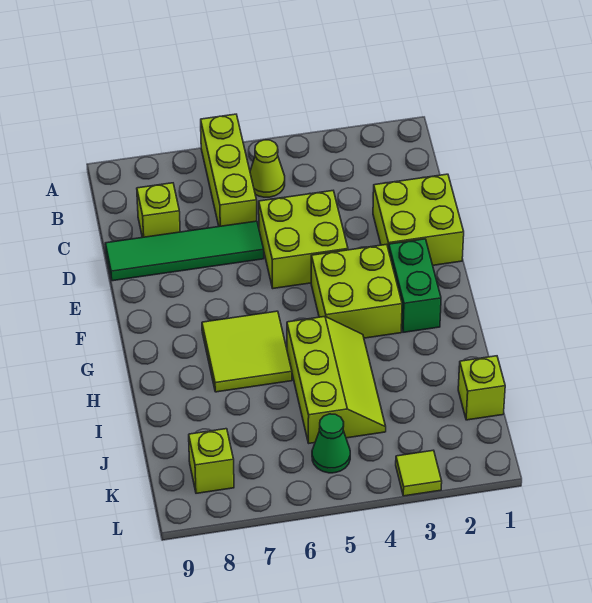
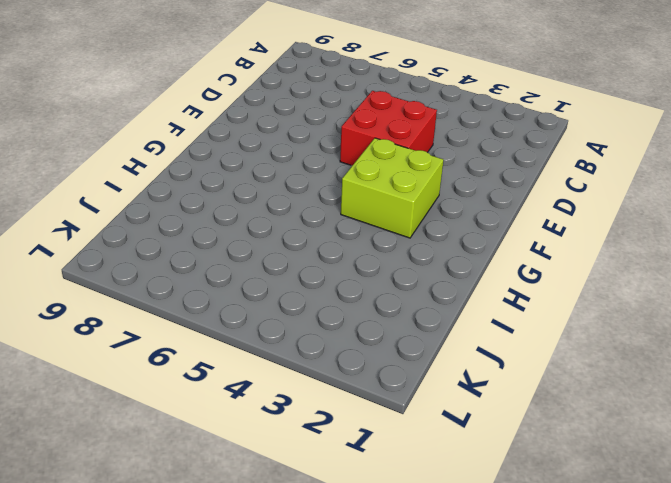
red 2x2 brick [340,91,437,165] -> lime 2x2 brick [259,191,348,288]
none -> lime 1x3 brick [201,114,257,227]
none -> lime 1x1 cone [250,140,285,197]
none -> lime 1x1 brick [137,183,180,237]

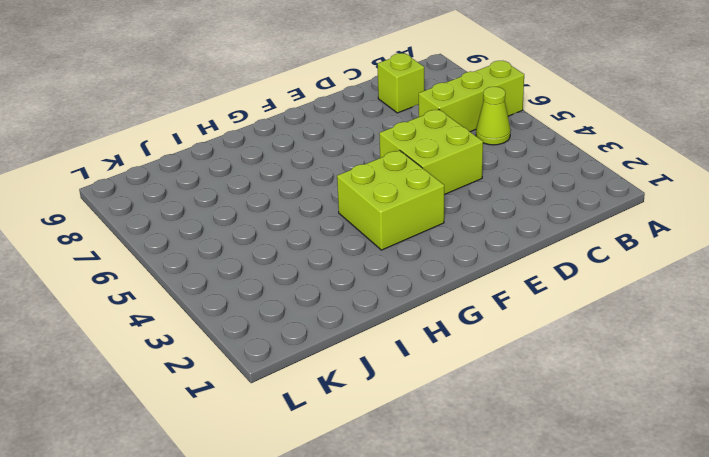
none -> lime 2x2 brick [373,174,464,265]
none -> green 1x4 tile [105,221,264,281]
none -> green 1x2 brick [389,239,441,332]

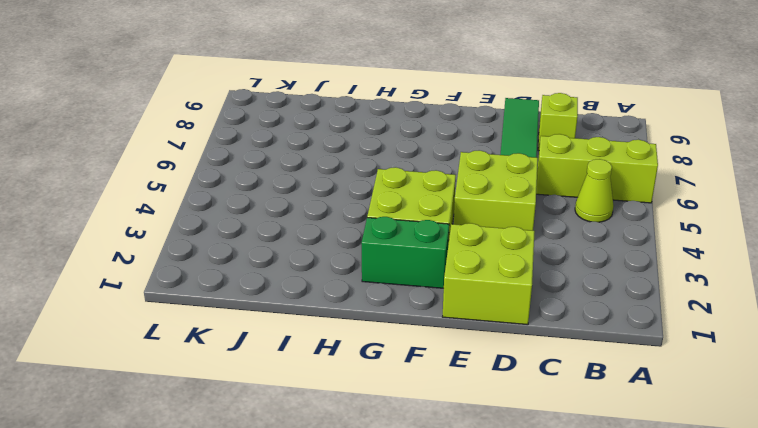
none -> lime 2x2 tile [202,311,292,392]
none -> lime 2x3 slope [287,317,386,443]
none -> lime 1x1 brick [458,356,505,420]

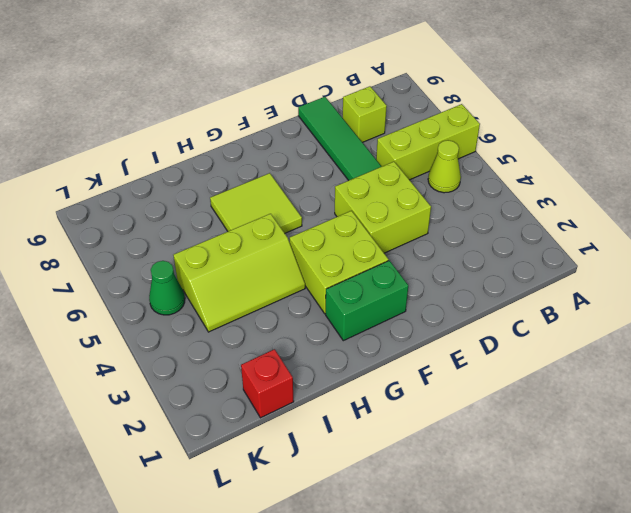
red 1x1 brick [241,349,294,418] -> lime 1x1 brick [458,356,505,420]
none -> lime 2x2 brick [373,174,464,265]
none -> lime 1x1 brick [189,429,234,493]
none -> lime 1x1 tile [396,450,442,496]

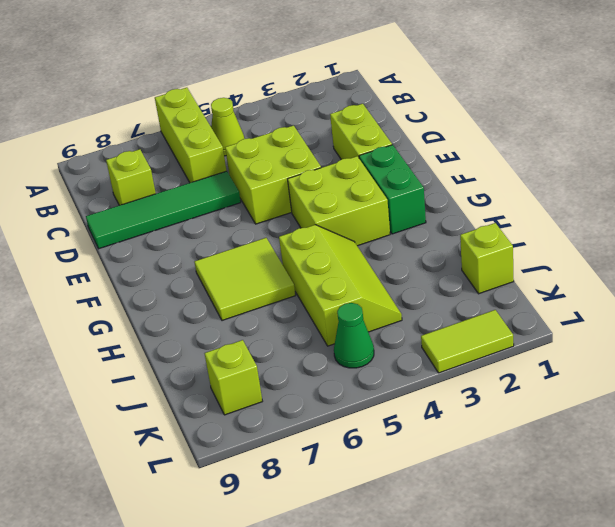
lime 1x2 brick [330,104,392,159] -> lime 2x2 brick [373,174,464,265]
lime 1x2 tile [421,310,514,373] -> lime 1x1 tile [396,450,442,496]

